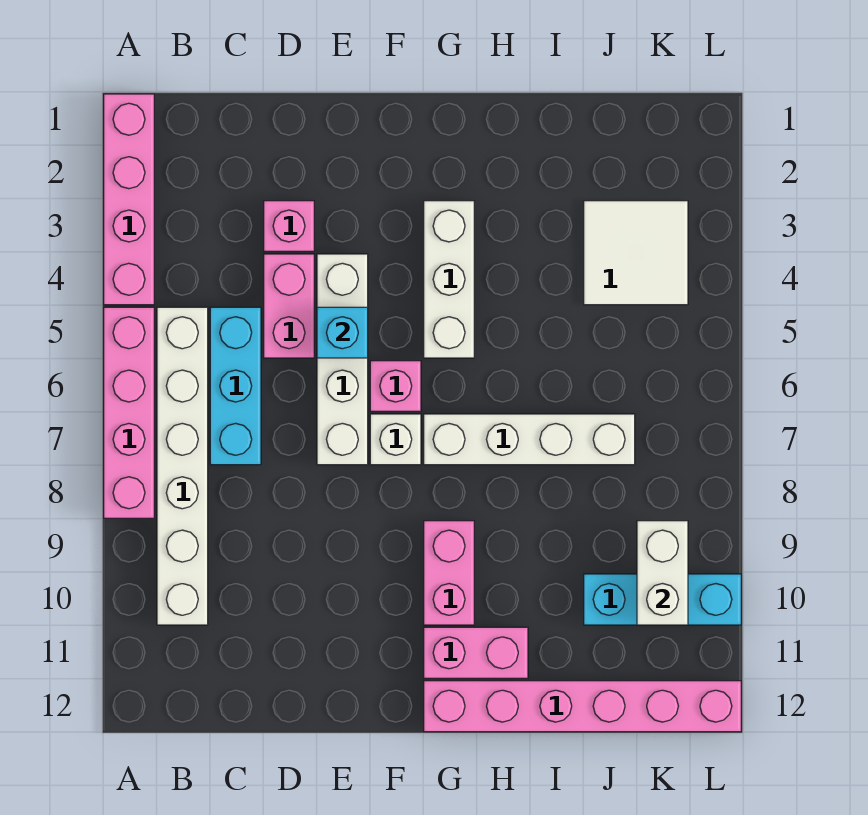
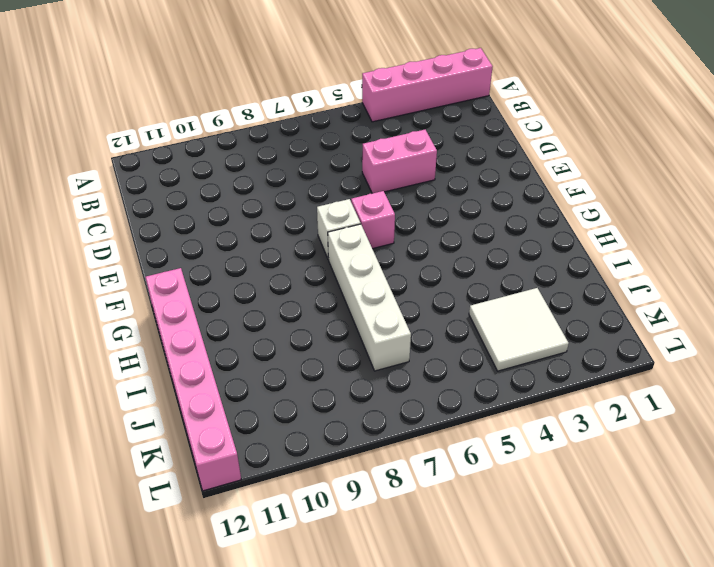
none -> pink 1x4 brick [104,307,154,518]
none -> white 1x6 brick [157,307,208,625]
none -> cyan 1x3 brick [210,307,261,465]

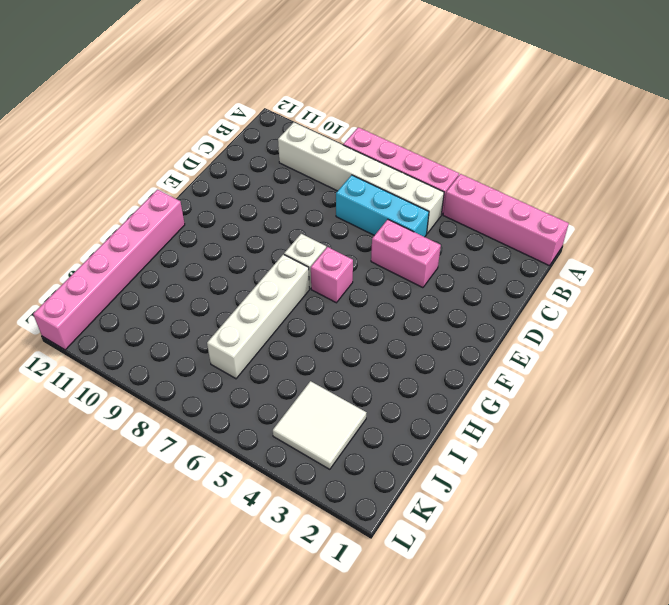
none -> pink 1x1 brick [264,201,314,251]
none -> white 1x4 brick [317,254,368,465]
none -> white 1x3 brick [424,201,474,358]

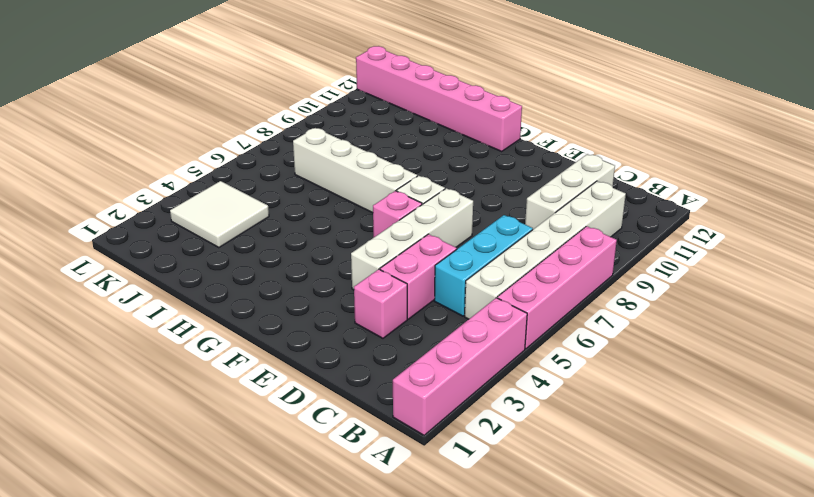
white 1x3 brick [525,154,615,229] -> white 1x3 brick moved to [424,201,474,358]
none -> pink 1x2 brick [424,521,474,625]
none -> pink 1x2 brick [424,627,528,678]
none -> cyan 1x3 brick [584,574,741,625]

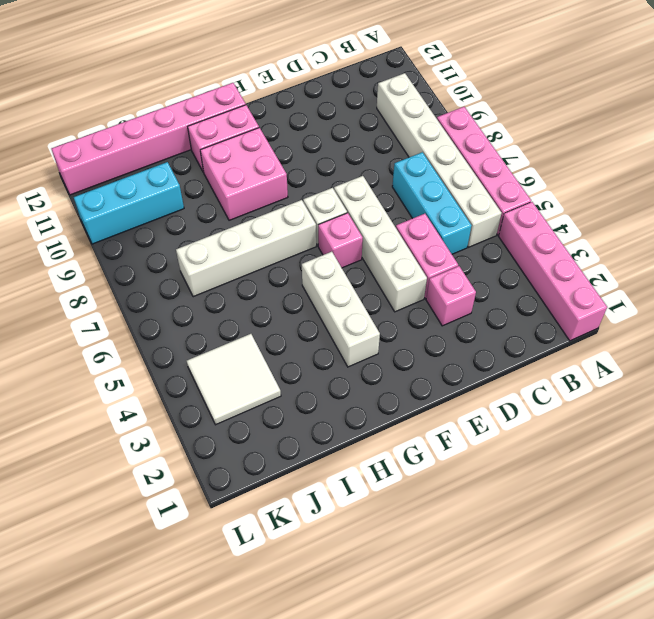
pink 2x2 brick [200,128,288,220] -> pink 1x2 brick [424,521,474,625]
none -> cyan 1x1 brick [317,307,368,358]
none -> white 1x2 brick [637,521,688,625]

